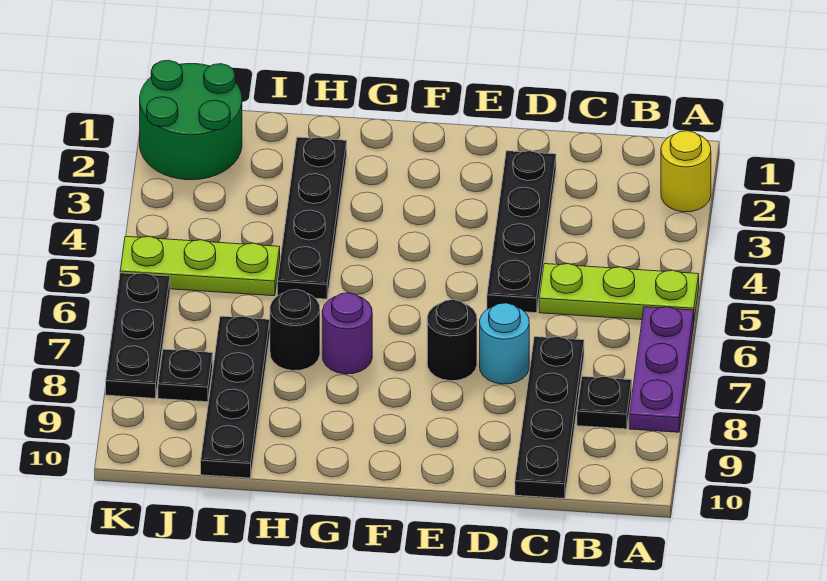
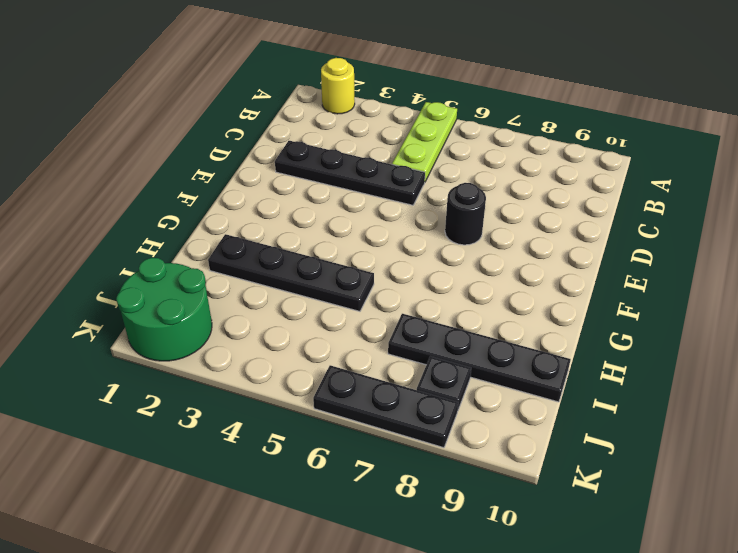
none -> purple 1x3 plate [629,307,694,432]
none -> black 1x1 plate [577,376,632,429]
none -> black 1x4 plate [515,337,584,499]

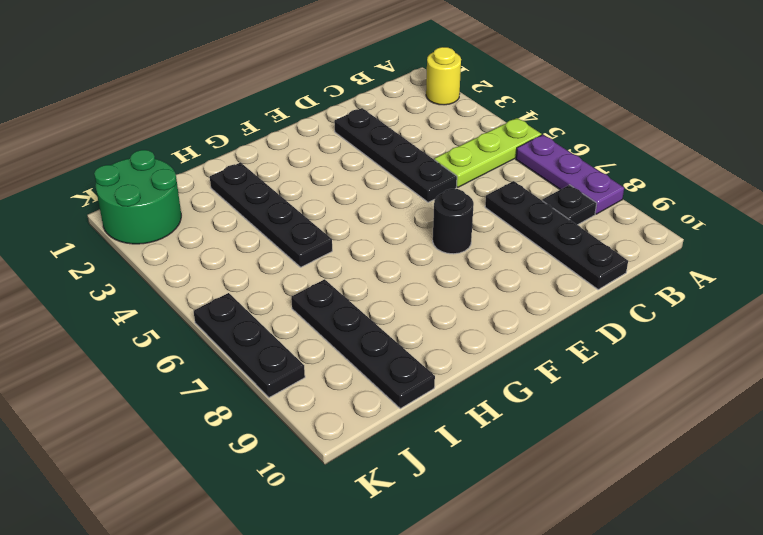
none -> cyan 1x1 round brick [480,303,529,384]
none -> purple 1x1 round brick [322,293,372,374]
none -> black 1x1 round brick [270,289,320,371]

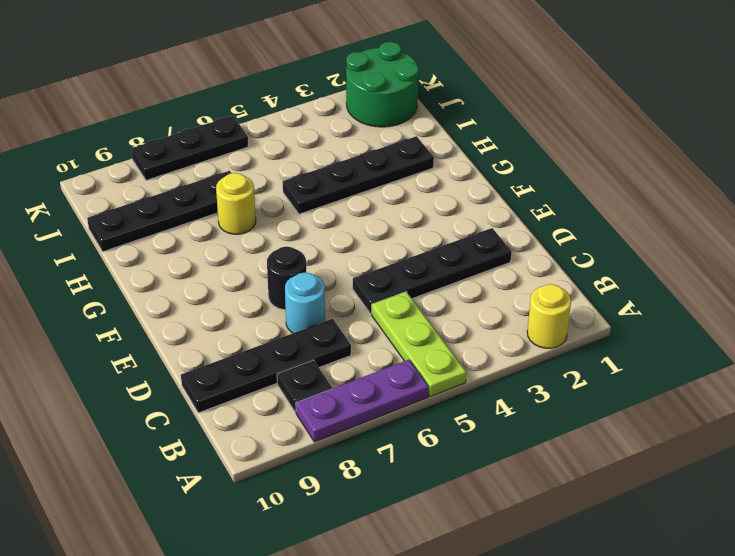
yellow 1x1 round brick [216,173,256,234] -> black 1x1 round brick [270,289,320,371]
none -> purple 1x1 round brick [322,293,372,374]
none -> lime 1x3 plate [120,236,280,296]
none -> black 1x1 plate [158,349,213,402]

